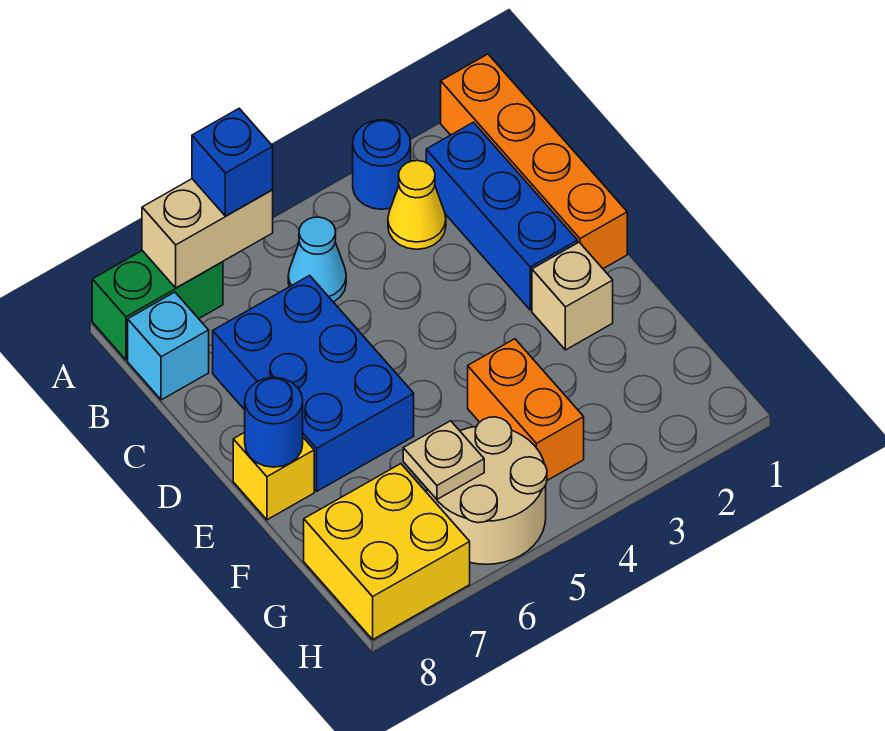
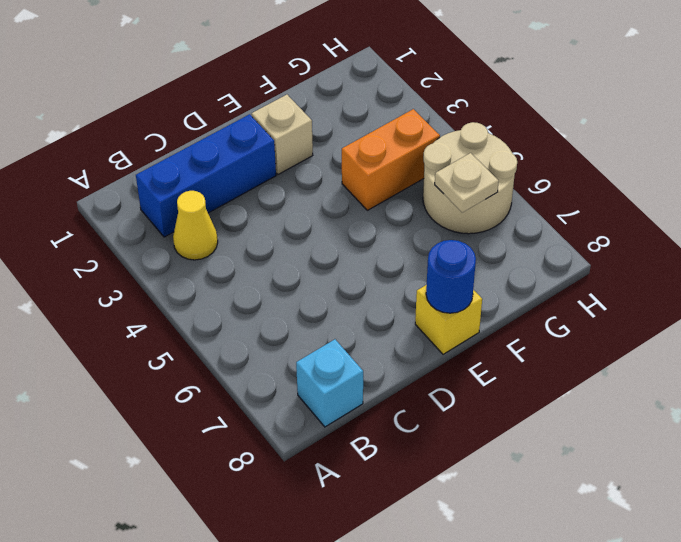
none -> orange 1x4 brick [441,54,627,269]
none -> blue 1x1 round brick [353,120,411,209]
none -> green 1x2 brick [92,251,223,360]

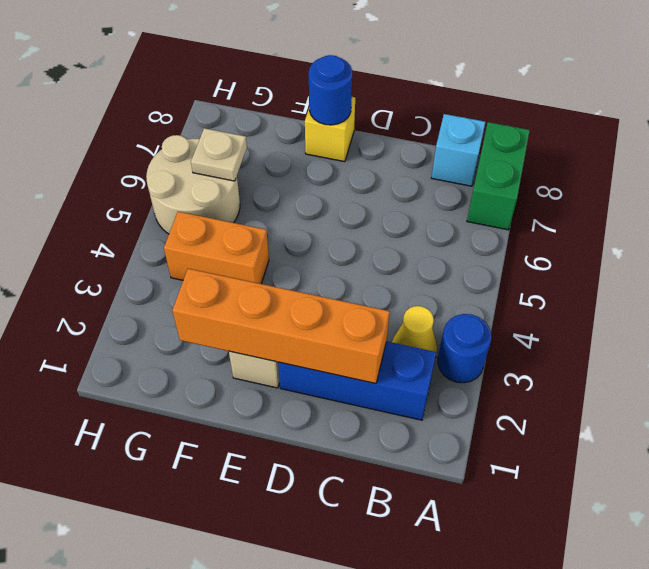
orange 1x4 brick [172,269,390,384] -> orange 1x4 brick moved to [441,54,627,269]
none -> cyan 1x1 cone [288,217,346,302]
none -> blue 2x3 brick [213,275,414,491]
none -> yellow 2x2 brick [304,464,470,639]

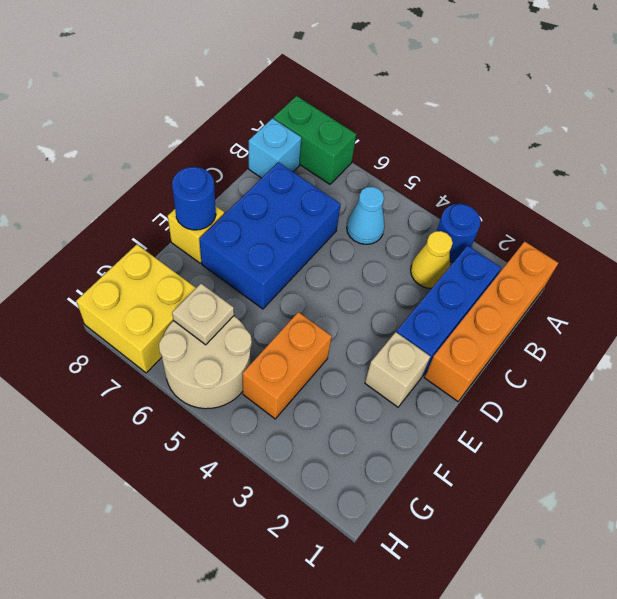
none -> tan 1x2 brick [142,179,273,288]
none -> blue 1x1 brick [192,109,273,216]

